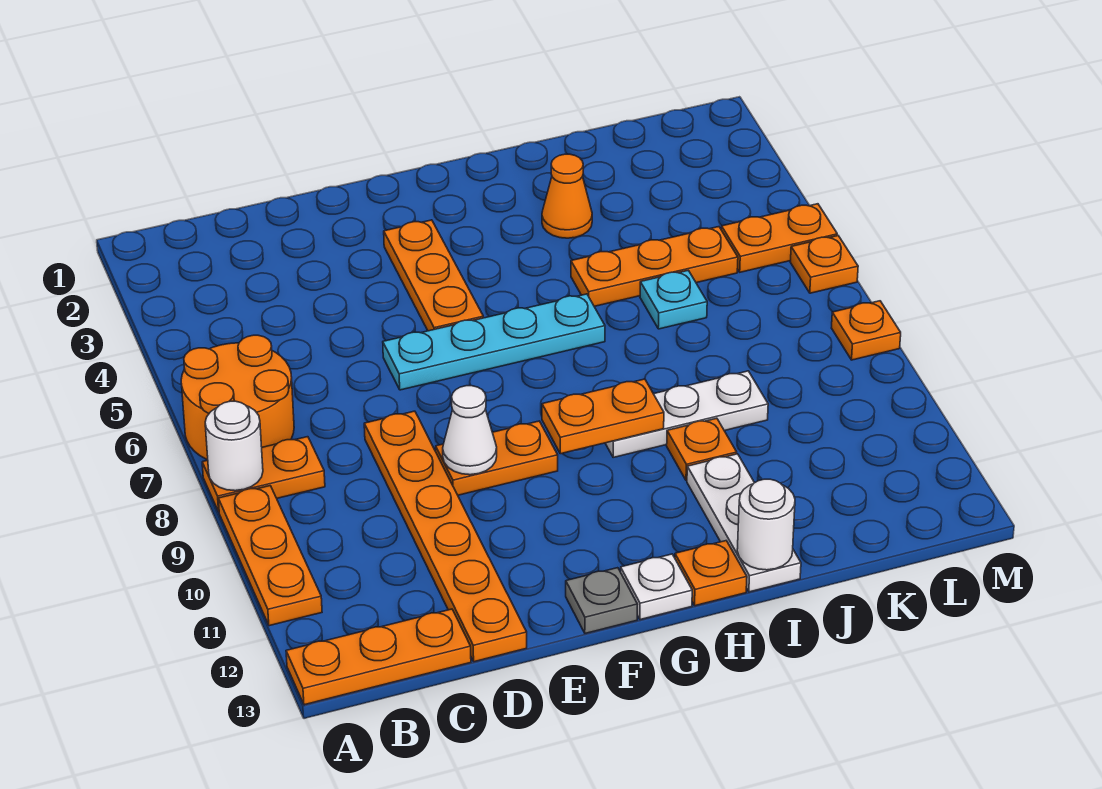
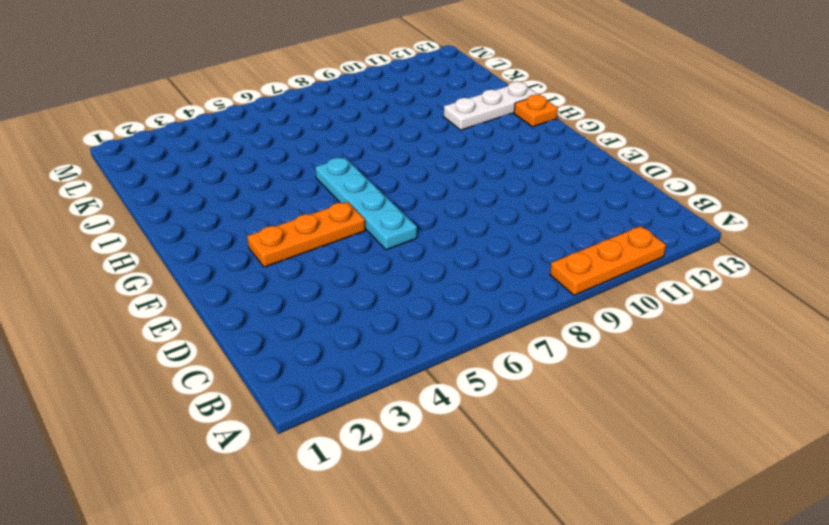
none -> orange 2x2 round brick [181,335,294,460]
none -> orange 1x2 plate [202,437,325,512]
none -> orange 1x3 plate [286,609,471,705]

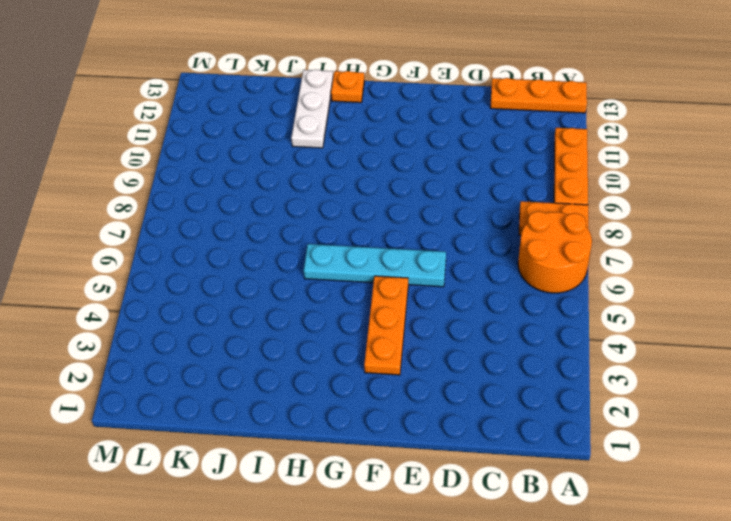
none -> orange 1x6 plate [364,411,527,662]
none -> orange 1x2 plate [436,421,558,495]
none -> grey 1x1 plate [566,568,638,633]

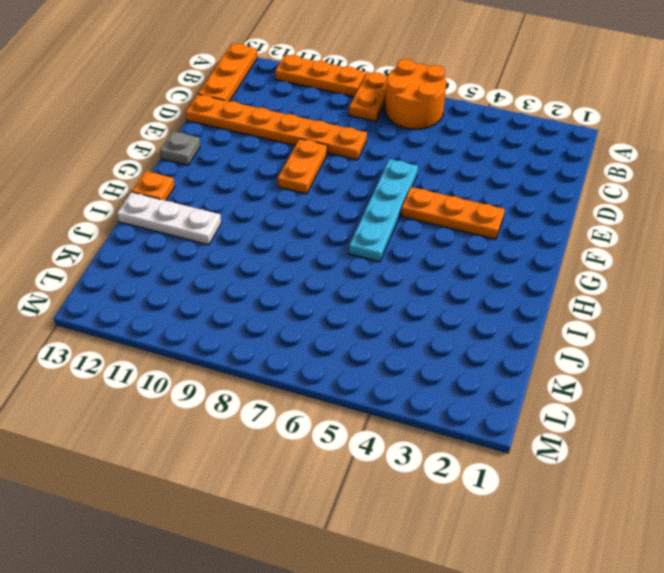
none -> white 1x1 plate [621,554,692,620]
none -> white 1x3 plate [605,371,768,457]
none -> orange 1x1 cone [542,154,592,238]

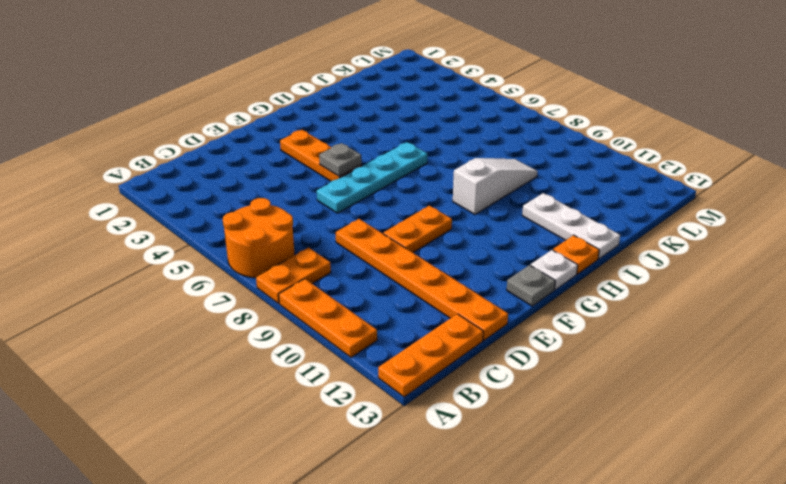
grey 1x1 plate [319,143,362,177] -> none
white 1x3 slope [453,158,538,214] -> white 1x3 plate [605,371,768,457]
none -> orange 1x1 cone [542,154,592,238]
none -> orange 1x3 plate [571,227,738,306]
none -> orange 1x1 plate [667,418,737,481]

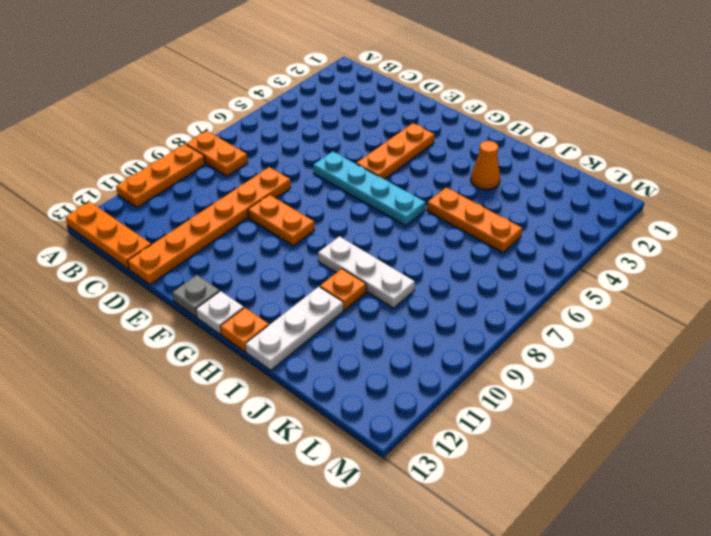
none -> orange 2x2 round brick [181,335,294,460]
none -> cyan 1x1 plate [640,270,707,329]
none -> orange 1x2 plate [721,204,837,272]

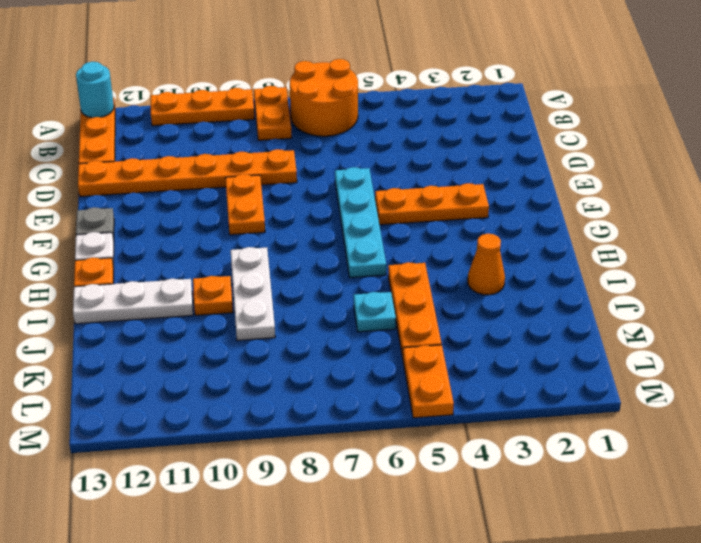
cyan 1x1 round brick [76,62,114,118] -> none
none -> orange 1x1 plate [790,236,858,293]
none -> orange 1x1 plate [832,301,901,360]
none -> white 1x1 round brick [205,401,263,491]

